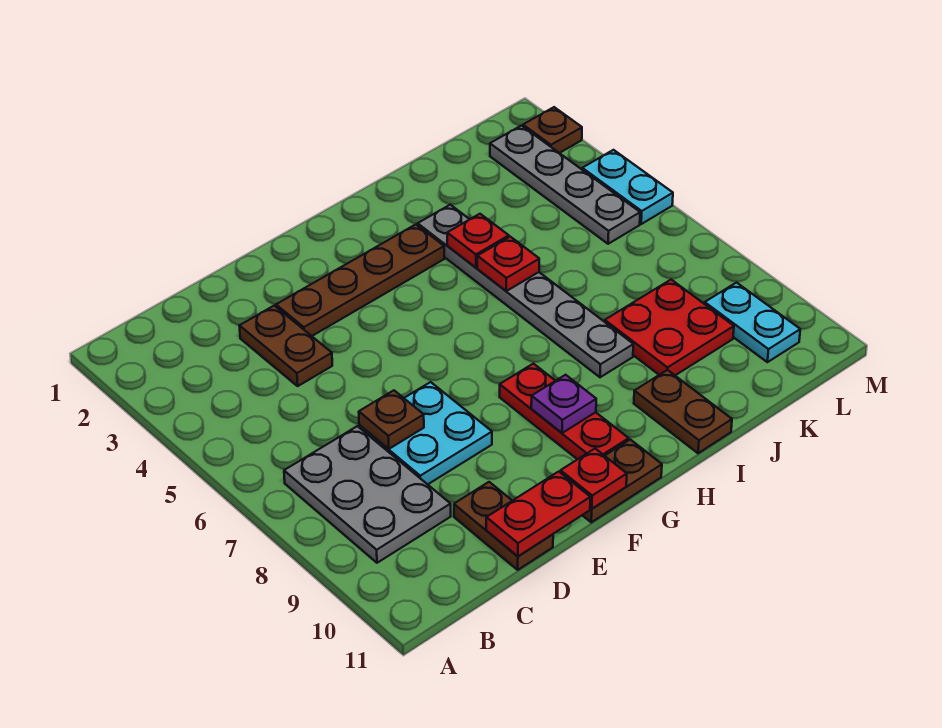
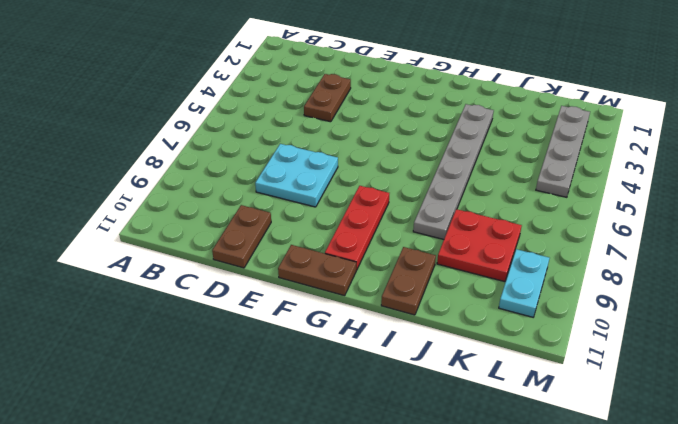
none -> grey 2x3 plate [284,426,451,563]
none -> brown 1x4 plate [276,225,444,336]
none -> brown 1x1 plate [523,107,582,153]

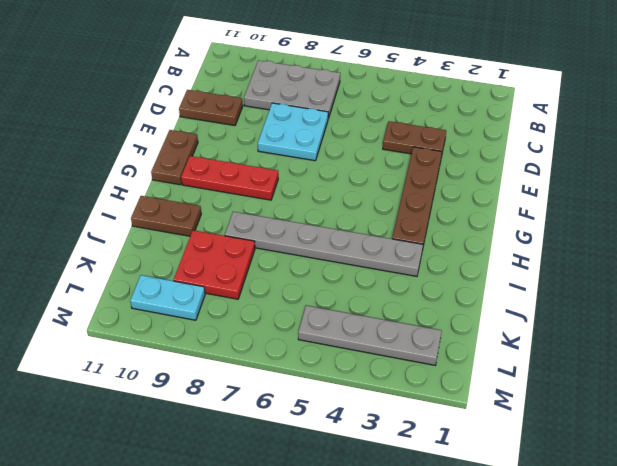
none -> brown 1x1 plate [523,107,582,153]
none -> cyan 1x2 plate [582,150,673,224]
none -> brown 1x1 plate [359,390,424,449]

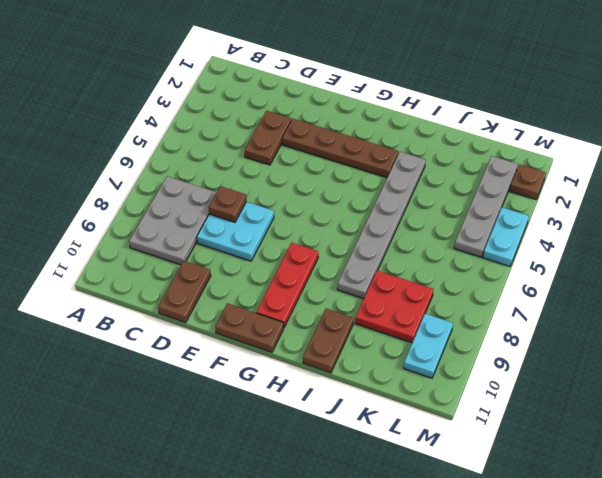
none -> red 1x2 plate [486,472,590,556]
none -> red 1x1 plate [560,449,627,509]
none -> purple 1x1 plate [531,375,596,433]

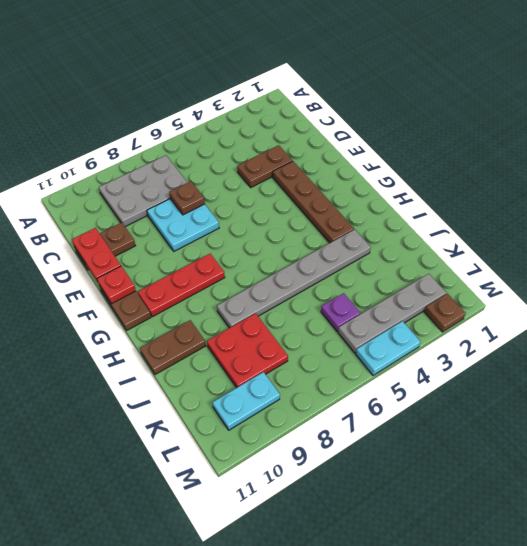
purple 1x1 plate [321,293,360,331] -> purple 1x1 plate moved to [531,375,596,433]
none -> red 1x1 plate [447,214,509,268]
none -> red 1x1 plate [477,237,539,291]

